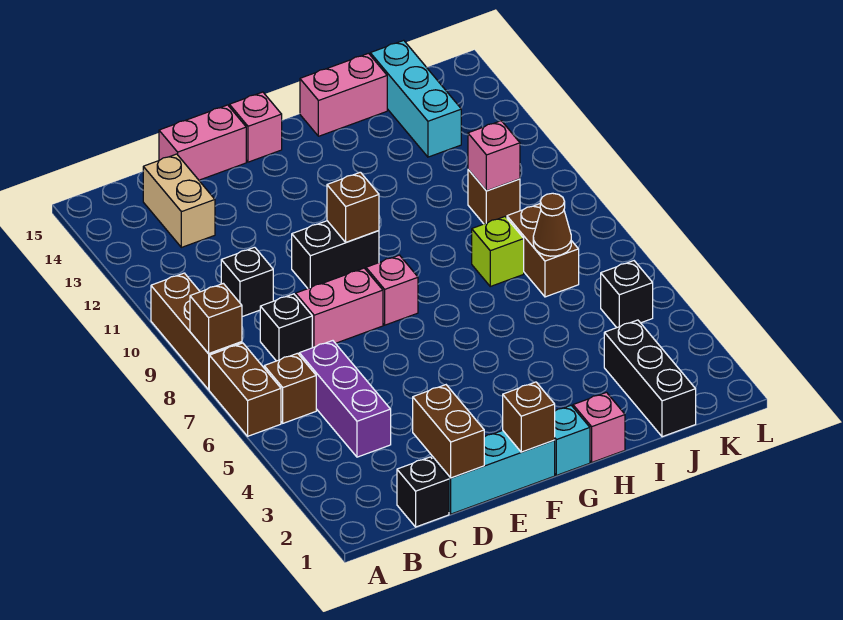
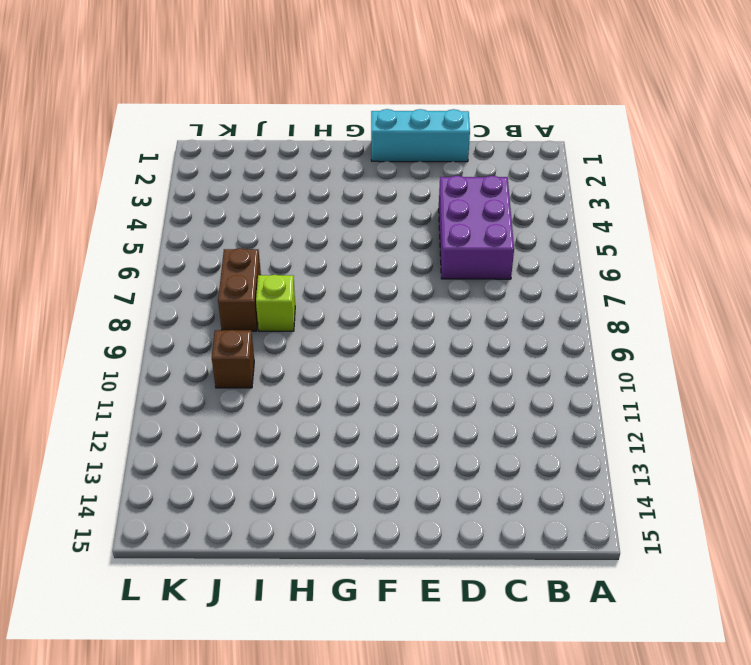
purple 2x3 brick [439,176,514,279] -> purple 1x3 brick [299,341,391,457]
none -> brown 1x2 brick [209,343,281,436]
none -> brown 1x3 brick [151,273,242,390]
none -> brown 1x1 brick [264,353,316,423]

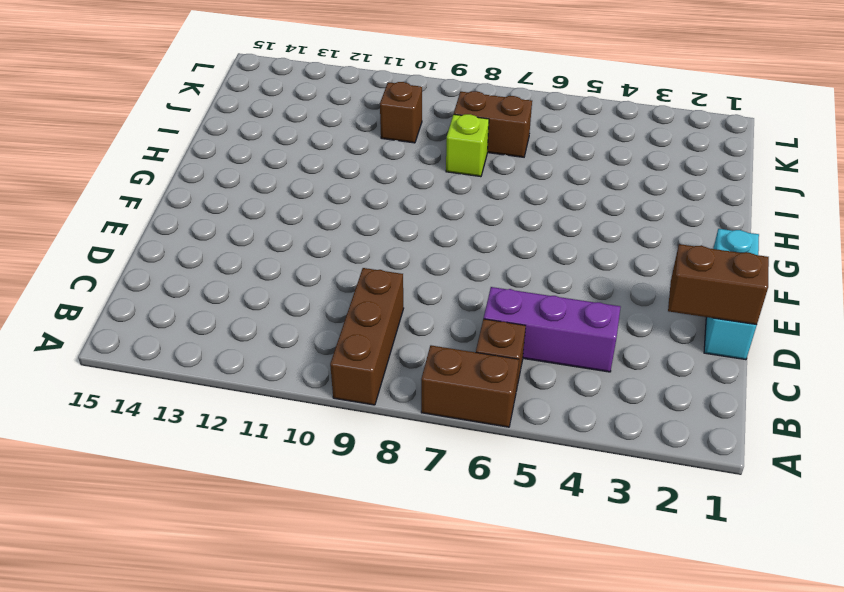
brown 1x3 brick [330,268,404,405] -> brown 1x3 brick turned to [151,273,242,390]
none -> black 1x1 brick [397,457,449,527]
none -> black 1x1 brick [260,294,312,361]
none -> black 1x1 brick [221,247,273,317]

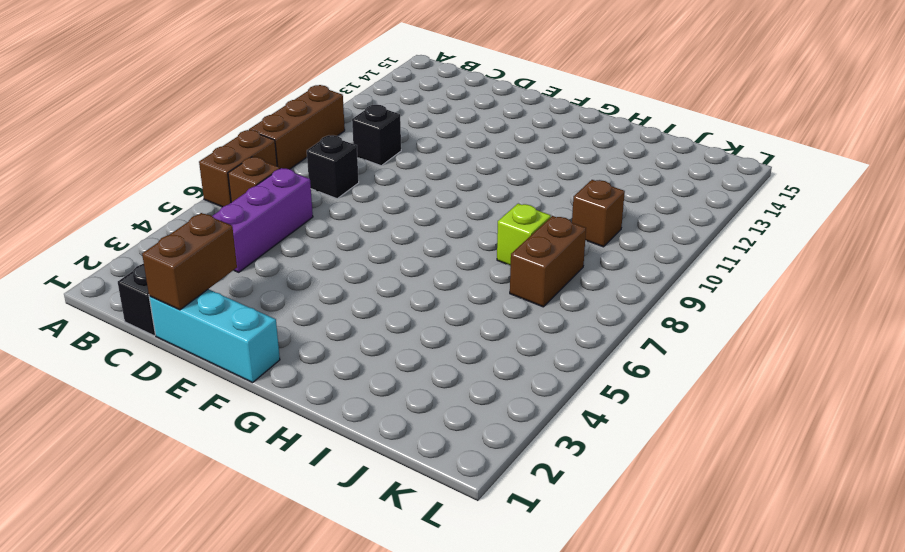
none -> tan 1x2 brick [143,154,215,247]
none -> pink 1x2 brick [296,268,383,348]
none -> pink 1x2 brick [159,105,246,180]

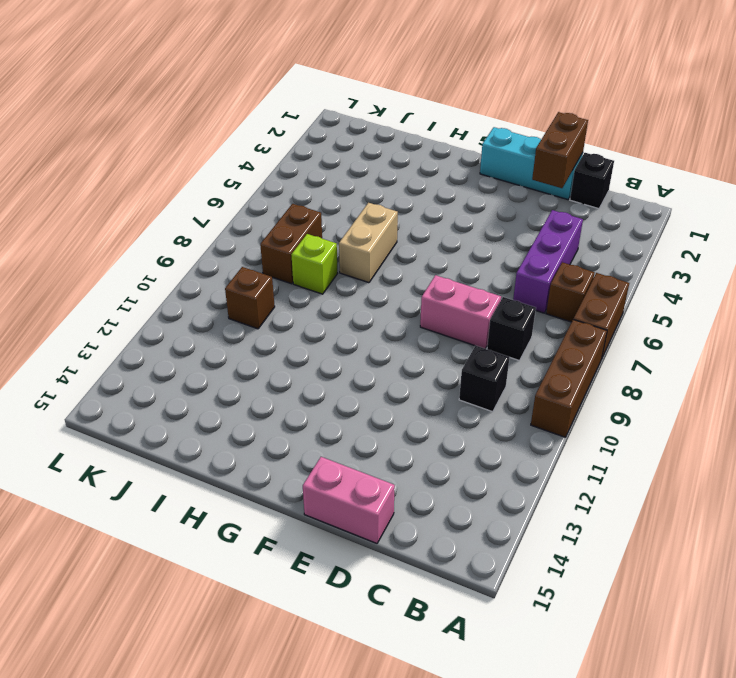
tan 1x2 brick [339,203,398,283] -> tan 1x2 brick moved to [143,154,215,247]
none -> black 1x2 brick [292,221,379,288]
none -> pink 1x1 brick [366,255,418,325]
none -> pink 1x1 brick [229,92,282,162]

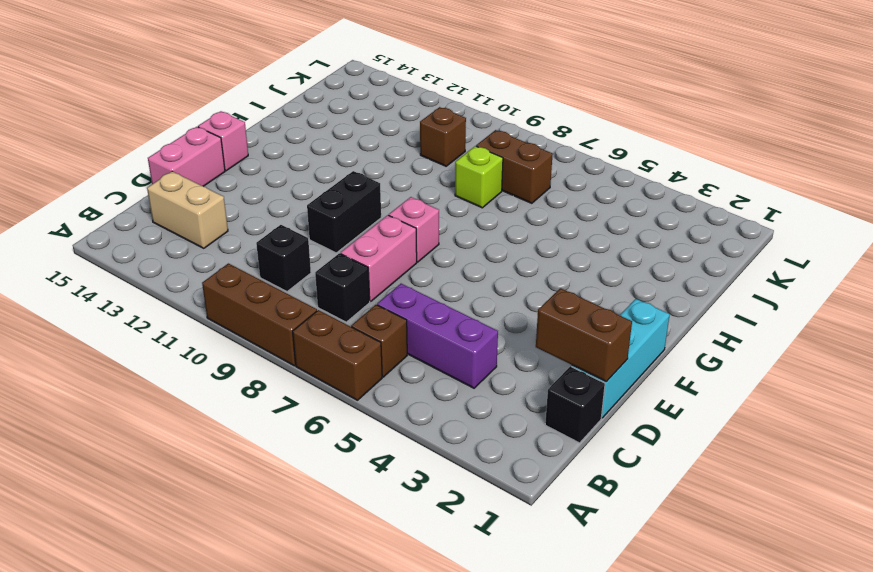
none -> cyan 1x1 brick [555,405,590,475]
none -> pink 1x1 brick [573,392,625,462]
none -> pink 1x2 brick [300,53,387,136]

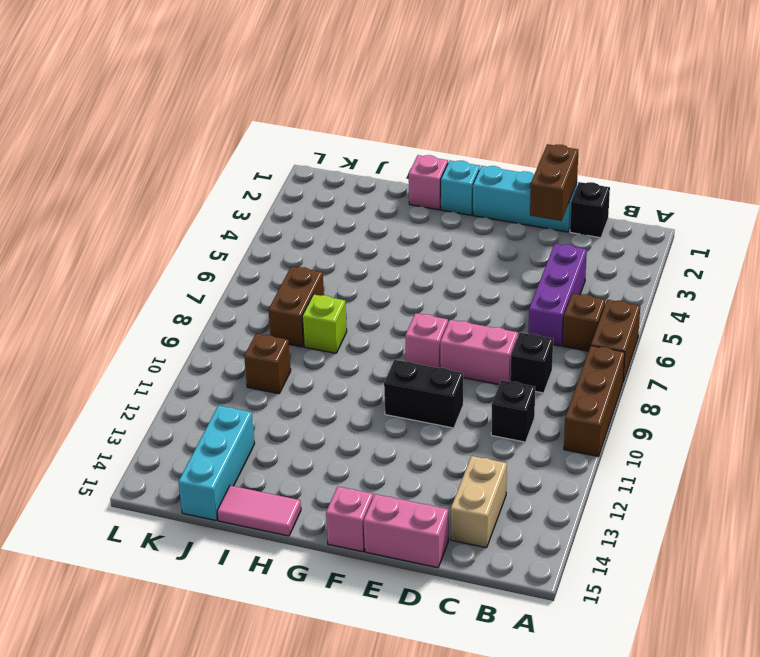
pink 1x2 tile [217,486,301,536] -> pink 1x2 brick [300,53,387,136]
none -> black 1x3 brick [604,320,696,437]
none -> black 1x1 brick [601,261,653,328]
none -> brown 1x1 brick [190,283,242,354]

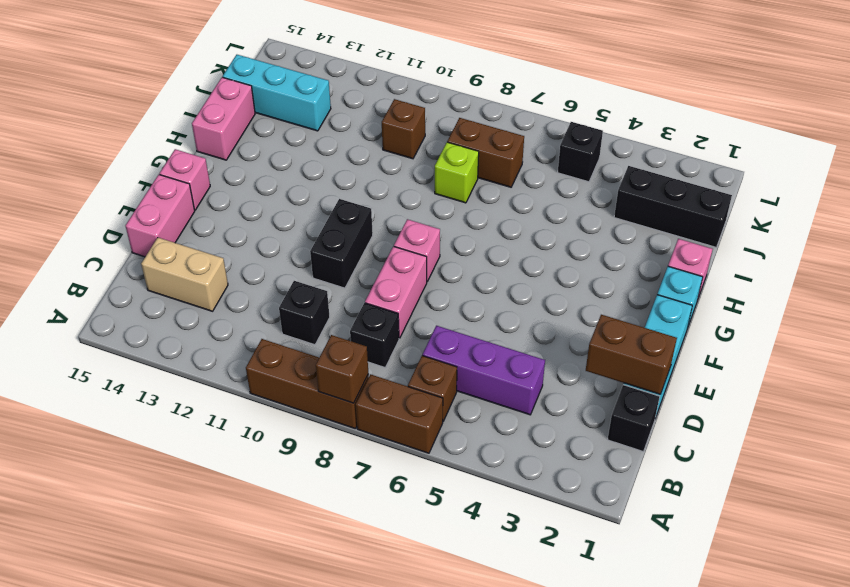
none -> brown 1x1 brick [503,382,555,452]
none -> brown 1x1 brick [327,172,379,242]
none -> brown 1x1 cone [533,193,571,256]

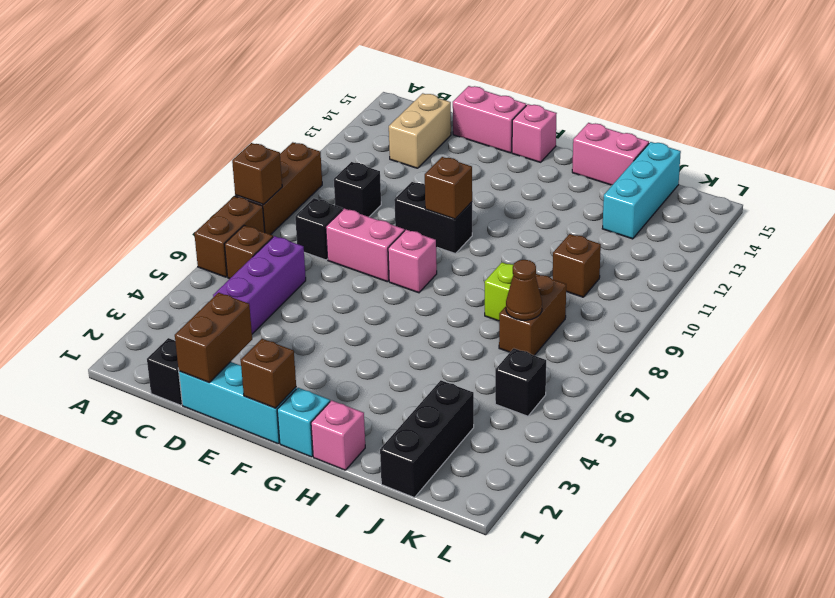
none -> pink 1x1 brick [468,121,520,191]

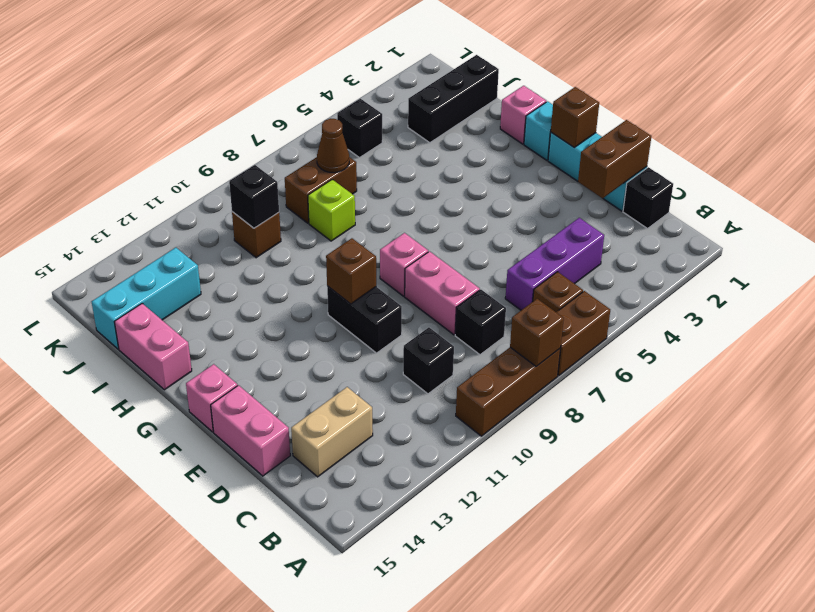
black 1x1 brick [229,165,279,228] -> pink 1x1 brick [468,121,520,191]

